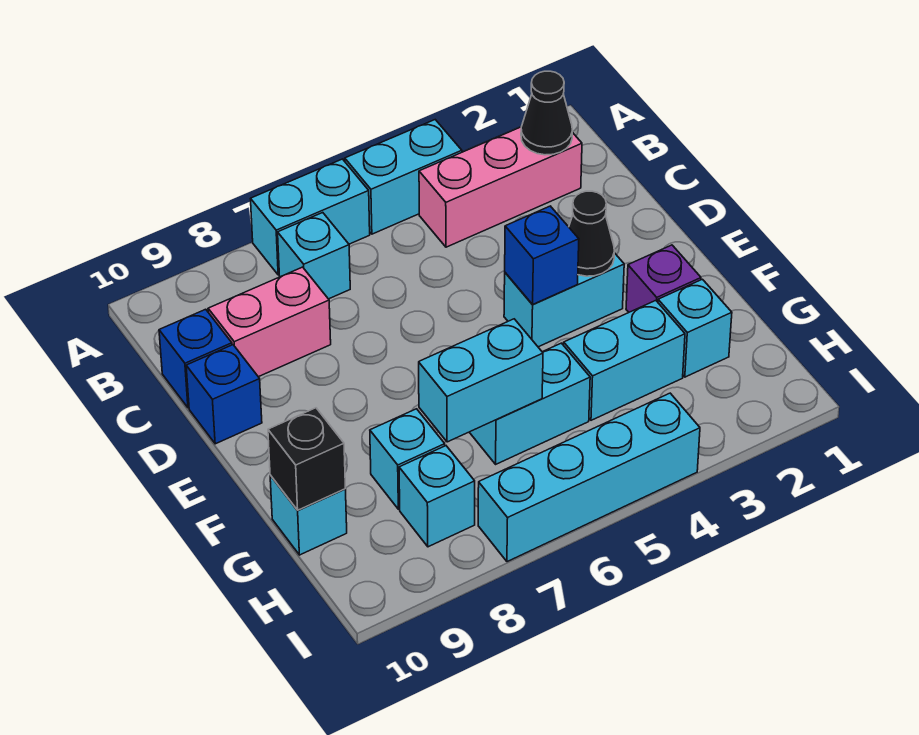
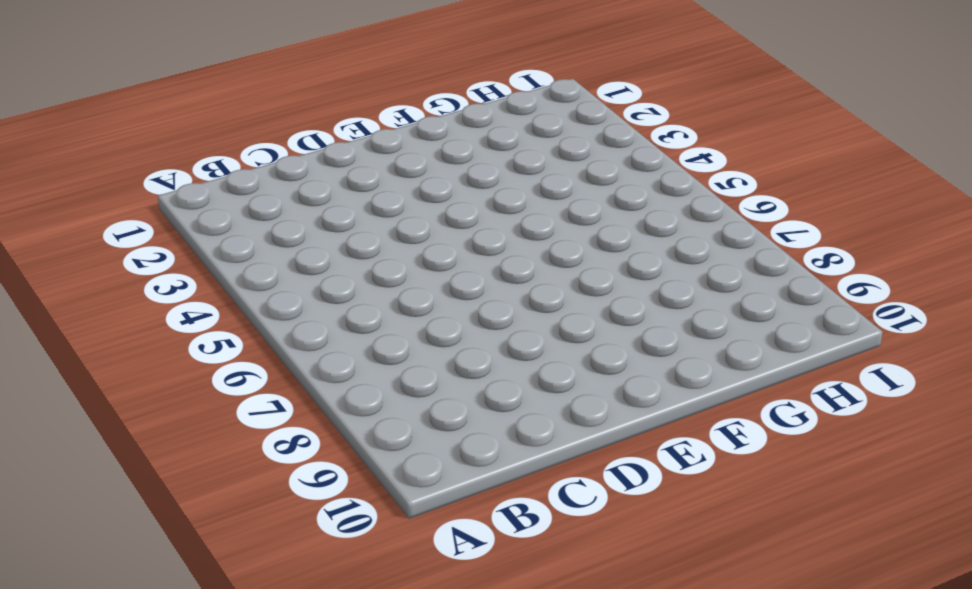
none -> cyan 1x2 brick [345,120,462,234]
none -> cyan 1x2 brick [251,159,370,275]
none -> pink 1x3 brick [419,127,582,247]

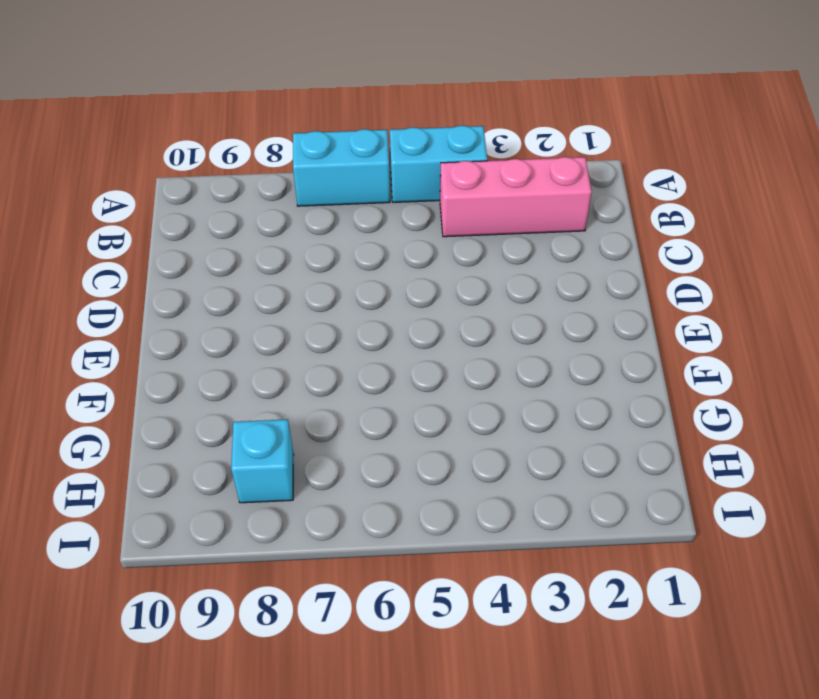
none -> cyan 1x1 brick [278,213,350,299]
none -> pink 1x2 brick [208,267,331,377]
none -> blue 1x1 brick [159,309,232,408]

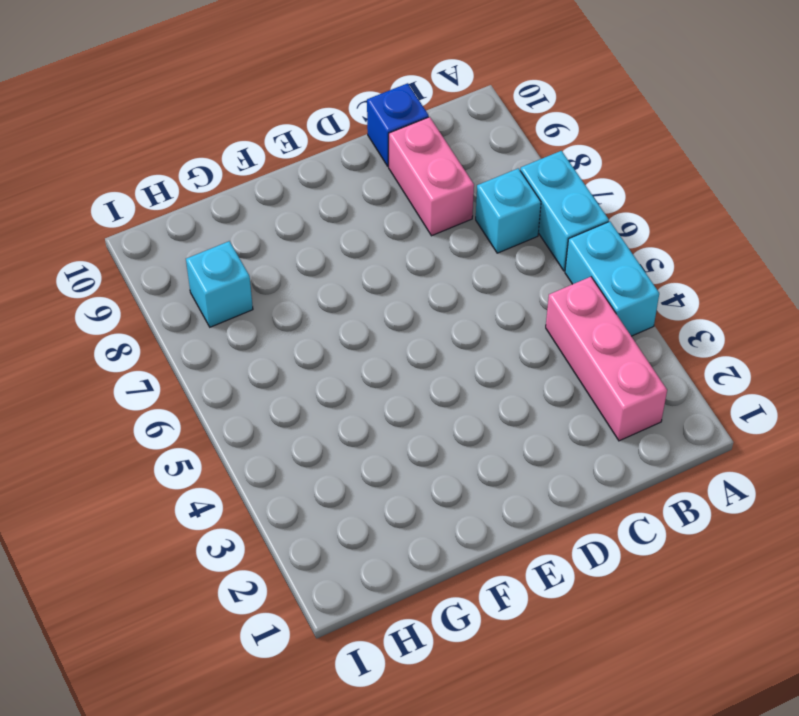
none -> blue 1x1 brick [186,345,262,444]
none -> cyan 1x2 brick [504,253,624,347]
none -> purple 1x1 brick [626,245,701,312]

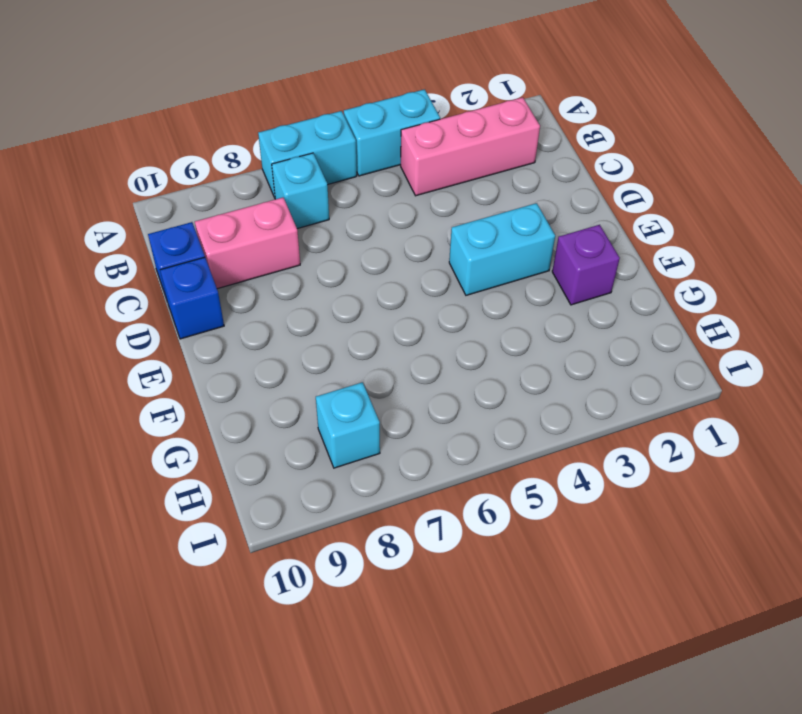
none -> cyan 1x1 brick [658,279,732,377]
none -> cyan 1x2 brick [564,301,685,420]
none -> cyan 1x2 brick [470,343,590,464]

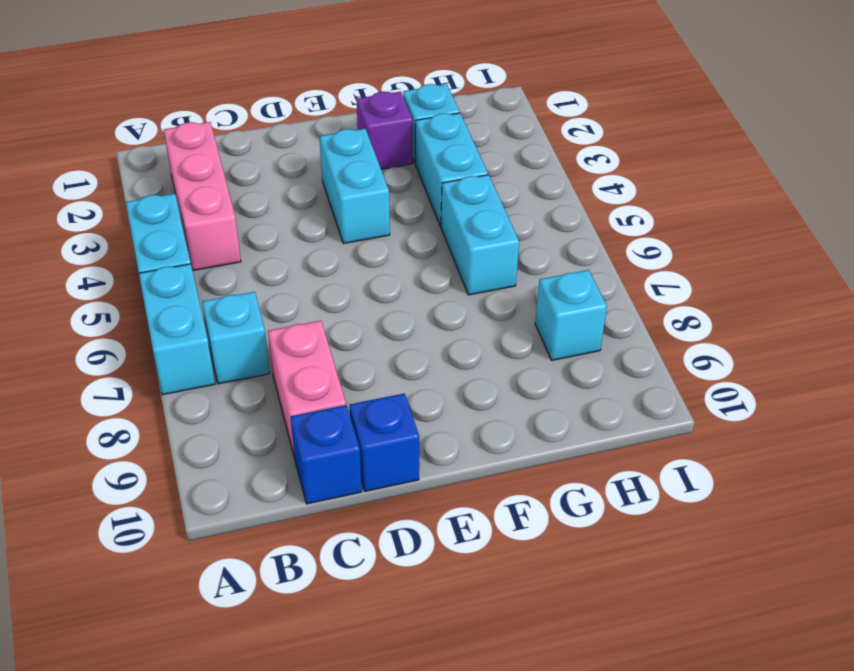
none -> cyan 1x1 brick [370,409,445,509]
none -> cyan 1x1 brick [270,475,347,555]
none -> cyan 1x4 brick [478,393,700,562]

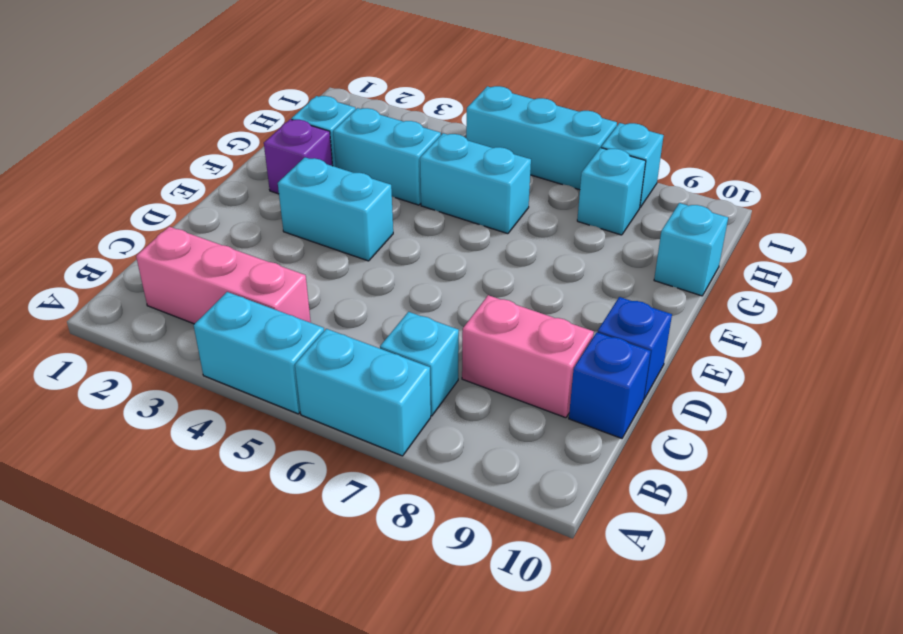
cyan 1x3 brick [466,86,617,190] -> cyan 1x4 brick [478,393,700,562]
cyan 1x1 brick [601,123,664,207] -> cyan 1x1 brick moved to [370,409,445,509]
none -> black 1x1 cone [521,71,573,155]
none -> black 1x1 cone [569,191,614,276]
none -> blue 1x1 brick [505,206,579,305]

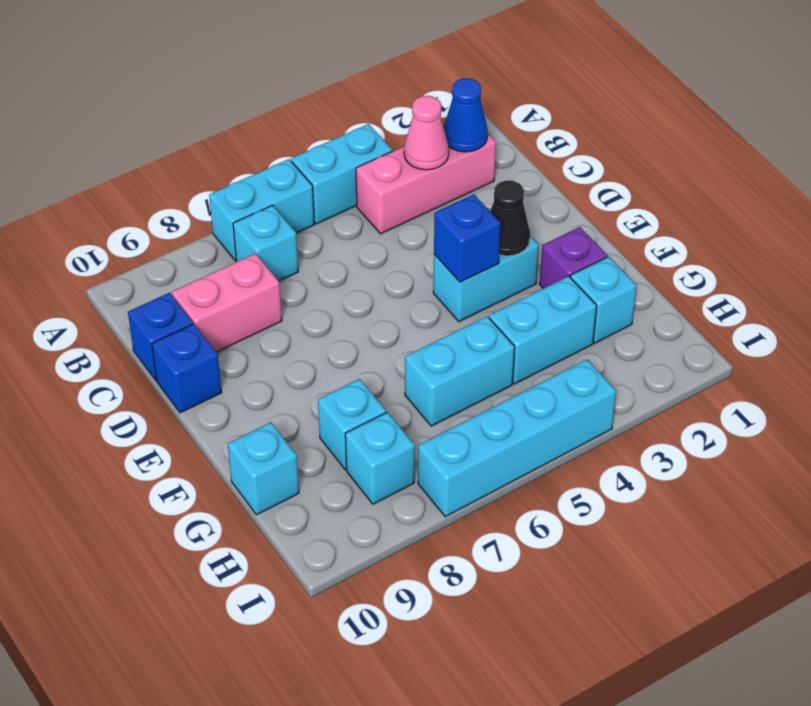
blue 1x1 cone [444,78,488,152] -> black 1x1 cone [521,71,573,155]
pink 1x1 cone [404,96,449,170] -> none
none -> cyan 1x2 brick [419,319,543,442]
none -> black 1x1 brick [268,408,345,510]

